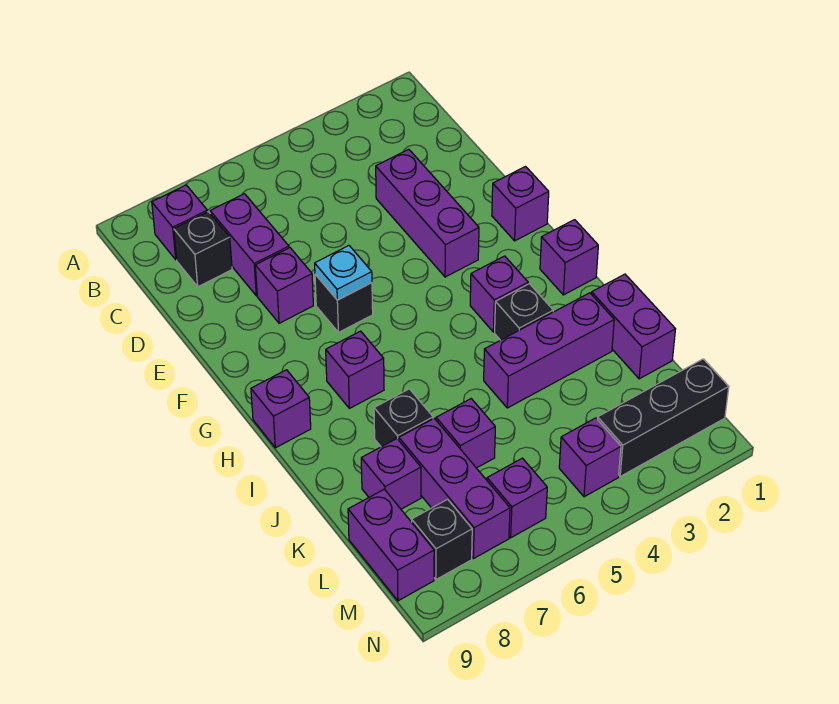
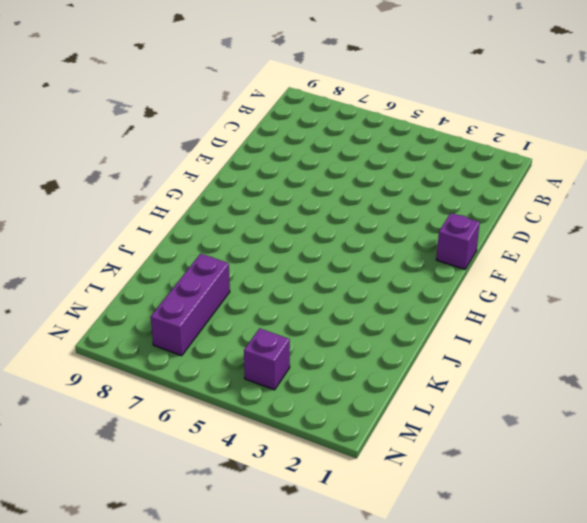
none -> purple 1x1 brick [152,185,207,260]
none -> purple 1x2 brick [210,194,289,296]
none -> black 1x1 brick [174,212,232,287]

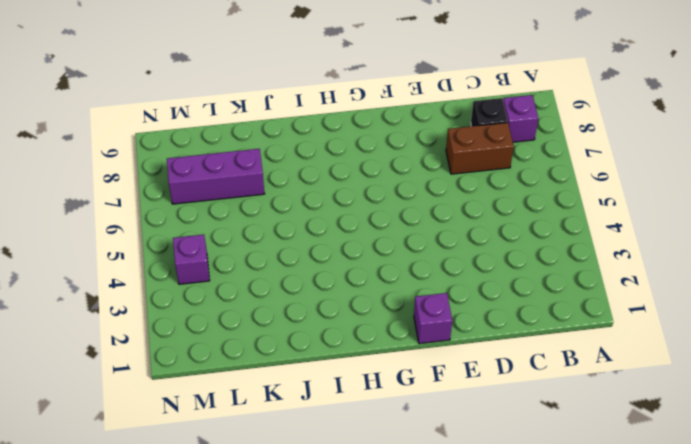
brown 1x2 brick [446,123,514,174] -> purple 1x2 brick [210,194,289,296]
none -> purple 1x3 brick [376,149,479,277]
none -> purple 1x1 brick [255,248,313,323]
none -> black 1x1 brick [315,274,373,333]

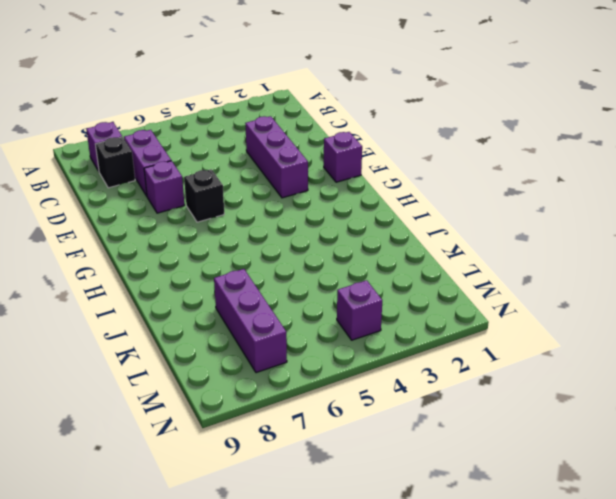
none -> purple 1x1 brick [540,220,598,295]
none -> purple 1x1 brick [470,256,528,332]
none -> purple 1x1 brick [326,331,384,408]

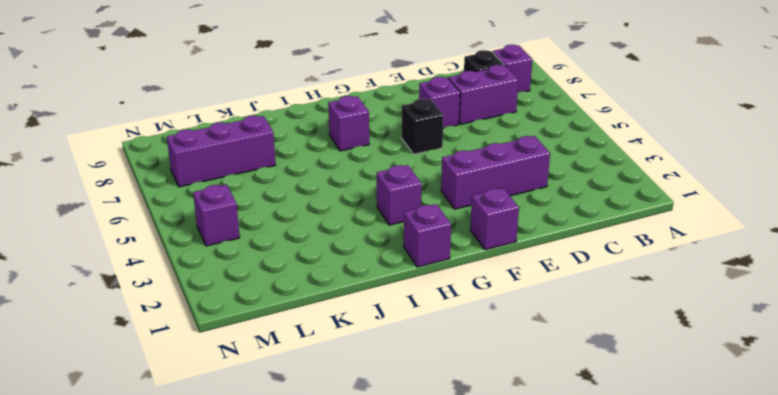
none -> purple 1x1 brick [251,370,311,448]
none -> black 1x1 brick [495,284,553,340]
none -> purple 1x2 brick [592,274,676,379]

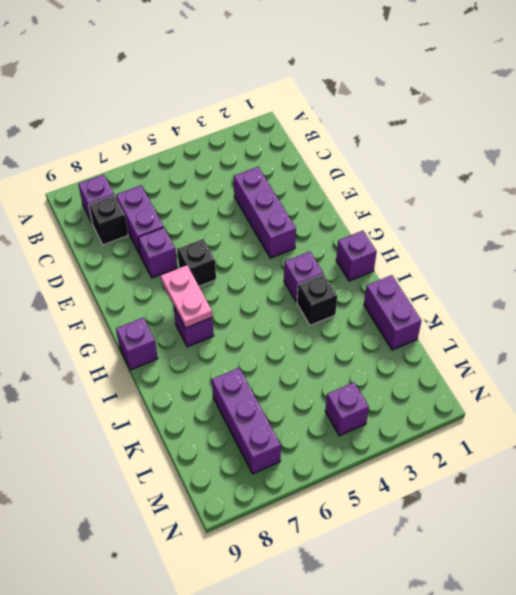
pink 1x2 plate [161,265,212,328] -> none
none -> purple 1x1 brick [492,167,549,241]
none -> purple 1x3 brick [484,293,614,408]
none -> black 1x1 brick [374,389,433,447]

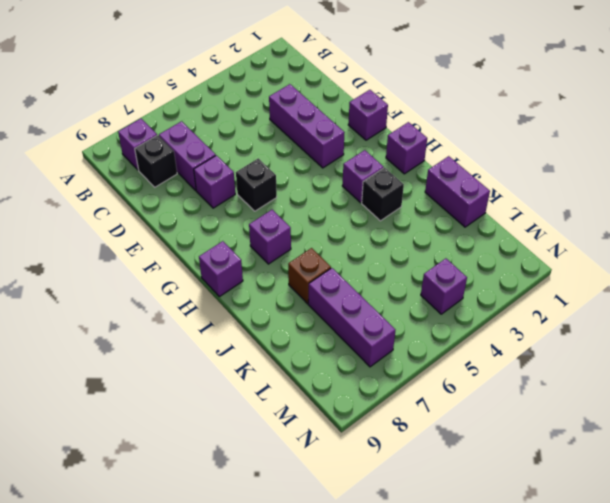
brown 1x1 brick [288,248,331,304] -> black 1x1 brick [374,389,433,447]
none -> purple 1x3 brick [484,293,614,408]
none -> purple 1x1 brick [436,399,495,468]
none -> purple 1x1 brick [361,439,421,509]

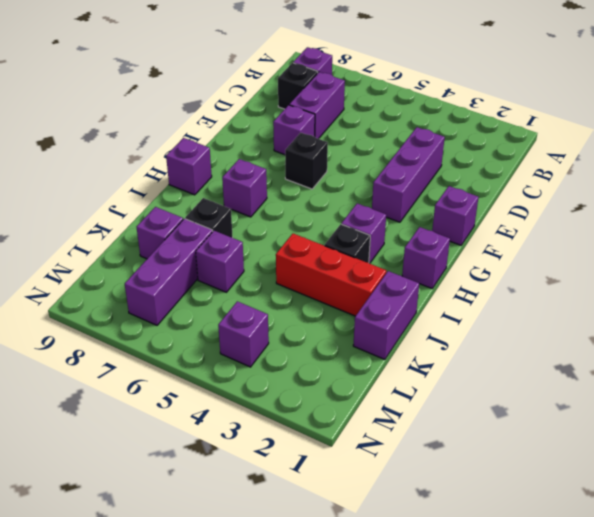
red 1x3 brick [276,234,386,316] -> purple 1x3 brick [484,293,614,408]
none -> purple 1x2 brick [348,489,434,601]
none -> black 1x3 brick [597,359,729,476]
none -> purple 1x1 brick [487,458,547,538]

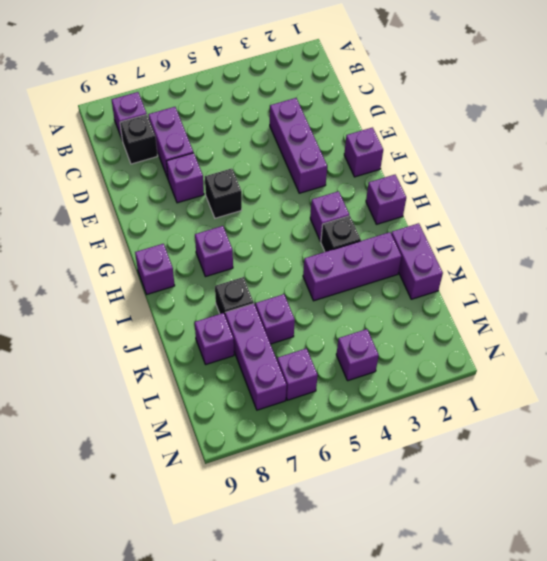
none -> purple 1x2 brick [348,489,434,601]
none -> black 1x3 brick [597,359,729,476]
none -> black 1x1 brick [412,499,472,579]

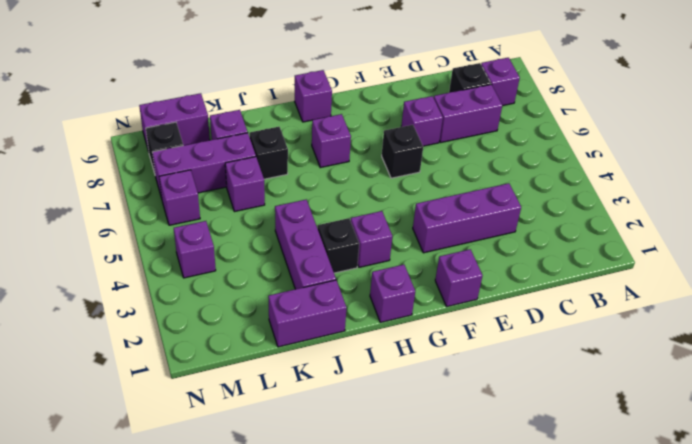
none -> black 1x3 brick [597,359,729,476]
none -> cyan 1x1 plate [315,246,372,300]

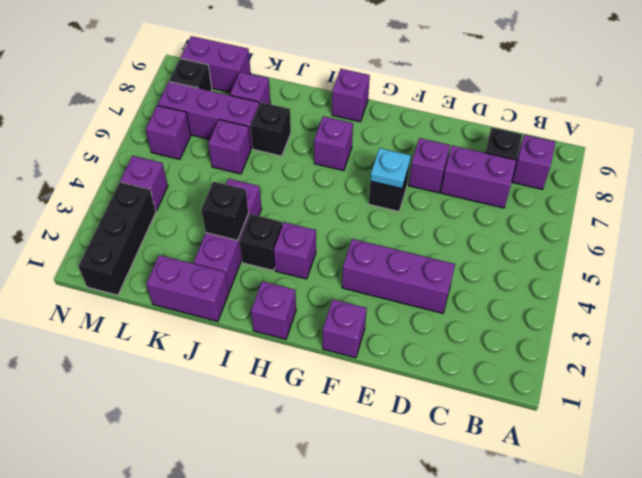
black 1x1 brick [201,182,248,240] -> none

